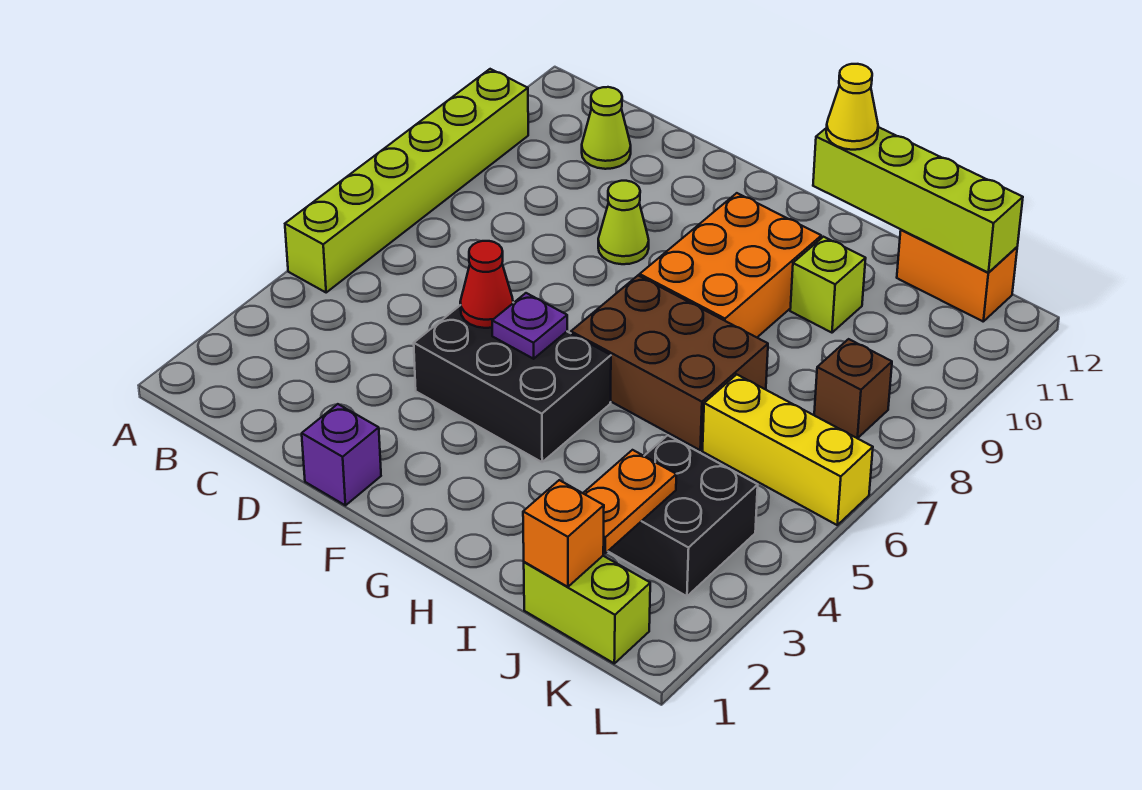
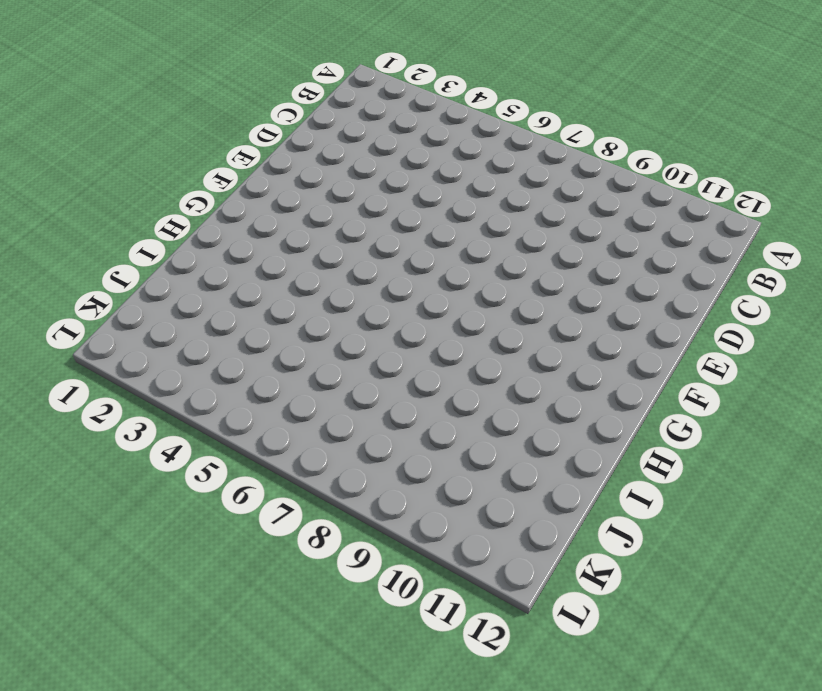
none -> lime 1x6 brick [285,69,528,292]
none -> lime 1x1 cone [582,87,631,169]
none -> purple 1x1 brick [302,404,381,505]

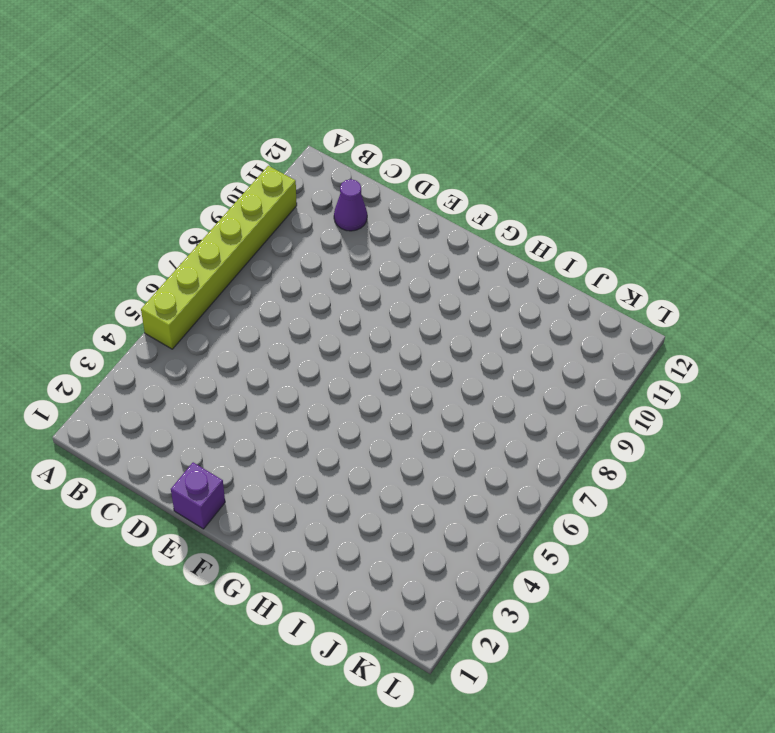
purple 1x1 cone [334,179,367,231] -> lime 1x1 cone [582,87,631,169]
none -> black 2x3 brick [414,305,611,462]
none -> lime 1x1 cone [598,181,649,264]
none -> brown 2x3 brick [571,276,768,450]

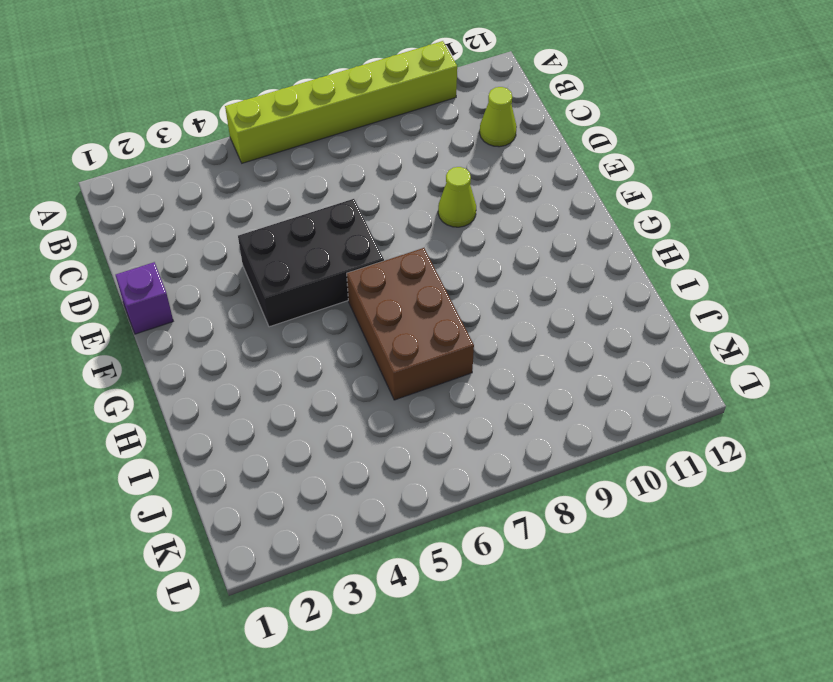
black 2x3 brick [238,199,384,327] -> black 2x3 brick turned to [414,305,611,462]
none -> orange 2x3 brick [640,193,821,337]
none -> lime 1x1 brick [790,237,866,333]
none -> lime 1x2 brick [524,556,650,663]

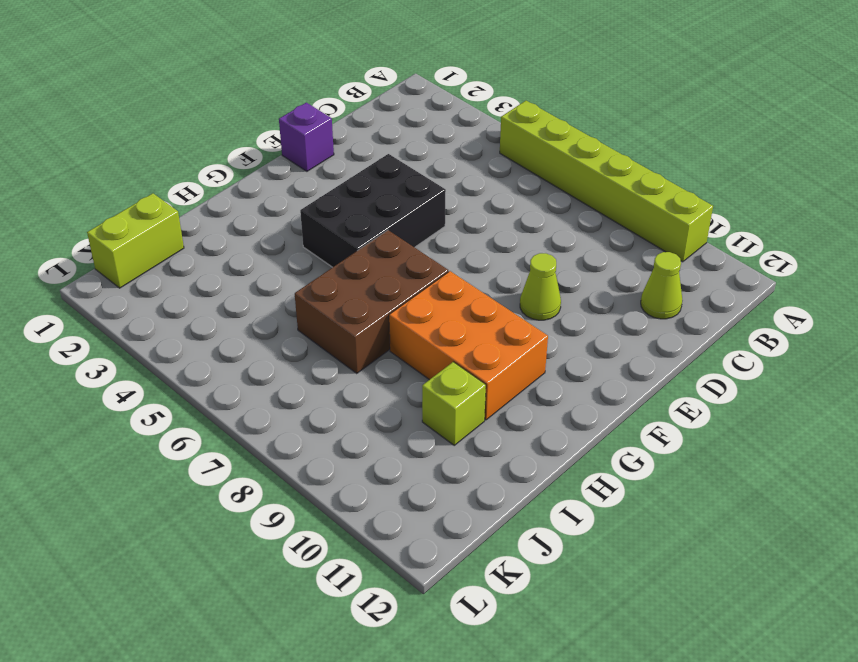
none -> black 2x2 brick [608,435,758,596]
none -> yellow 1x3 brick [703,374,873,525]
none -> orange 1x2 brick [897,230,1017,321]

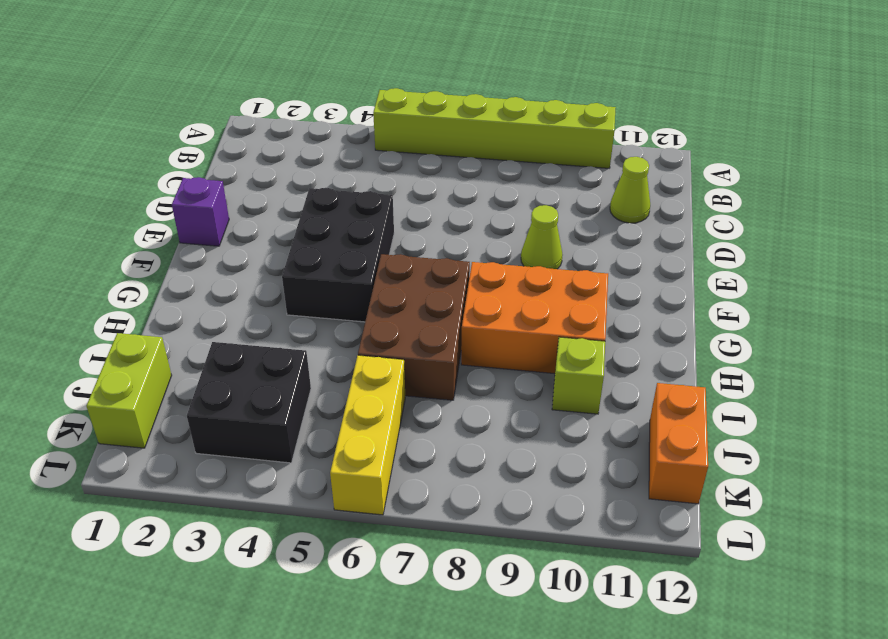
none -> brown 1x1 brick [814,339,892,438]
none -> red 1x1 cone [460,241,513,328]
none -> purple 1x1 plate [492,293,567,359]

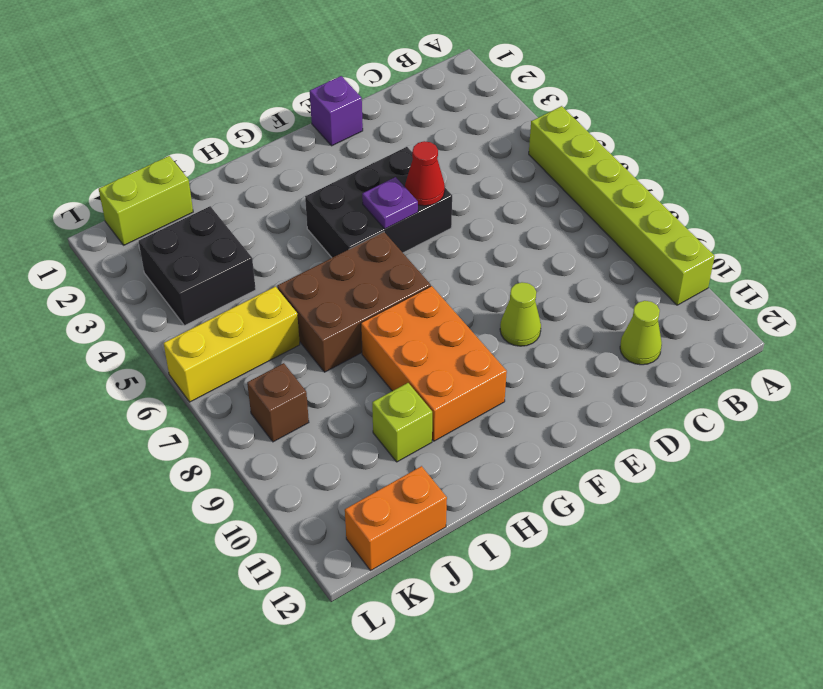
none -> lime 1x4 brick [813,127,1023,273]
none -> orange 1x1 brick [523,480,604,587]
none -> orange 1x2 plate [583,450,676,553]

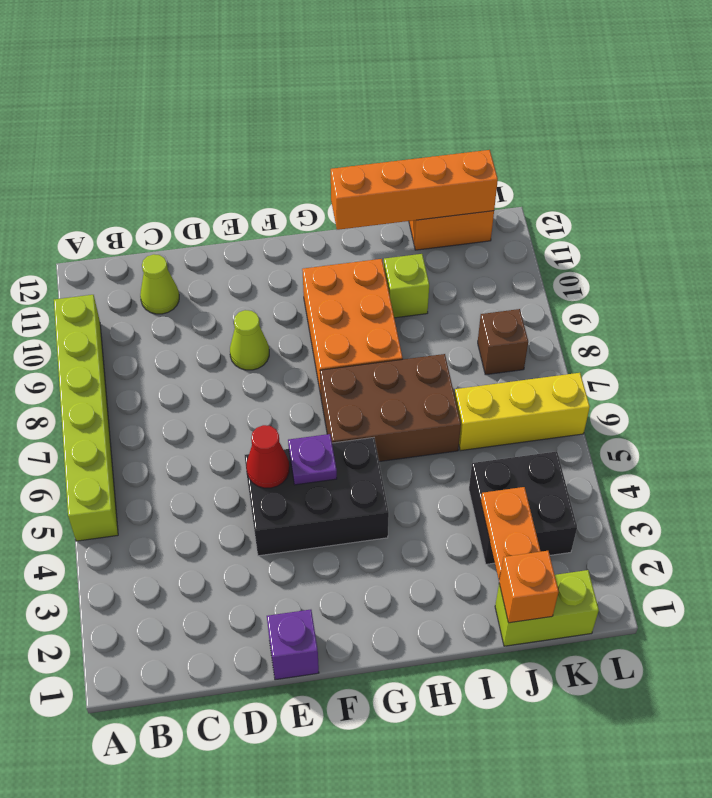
orange 1x4 brick [331,150,498,230] -> lime 1x4 brick [813,127,1023,273]
none -> yellow 1x1 cone [826,64,878,150]

